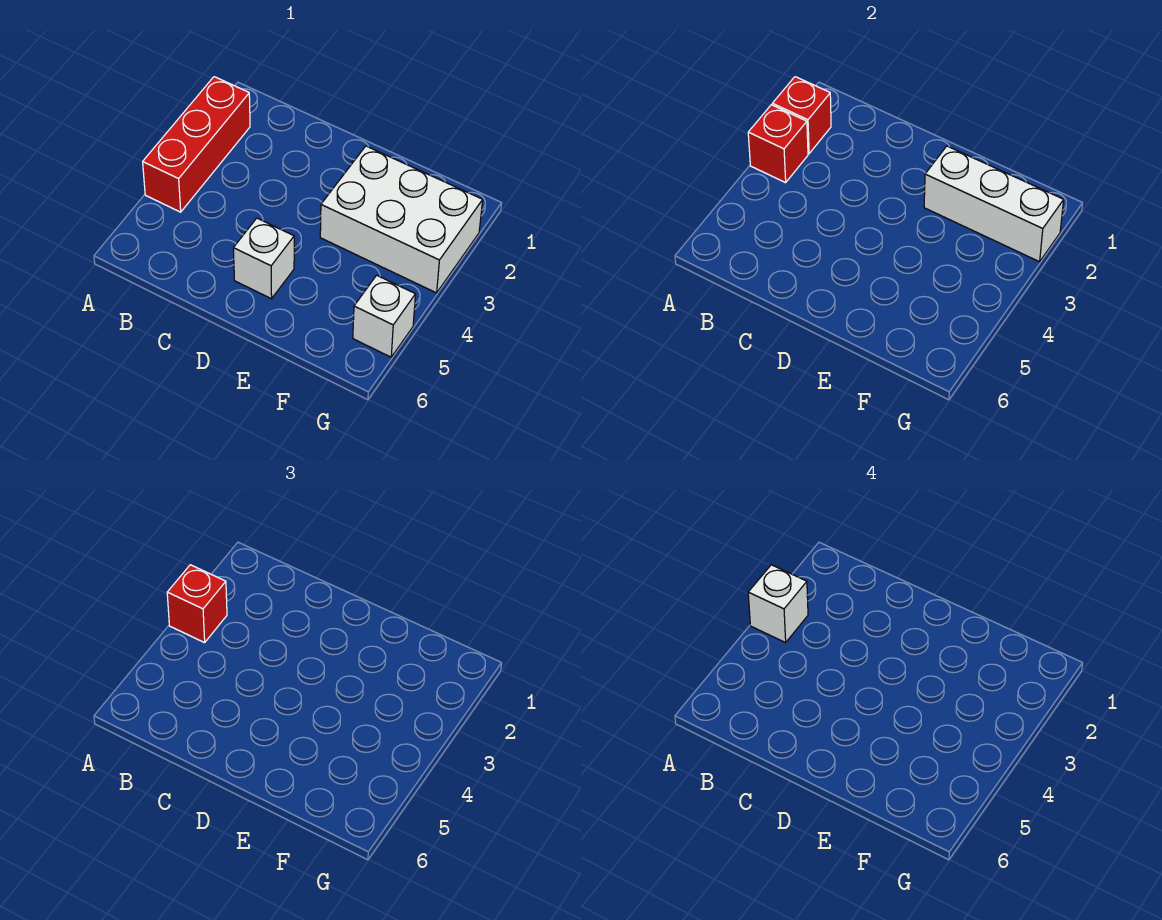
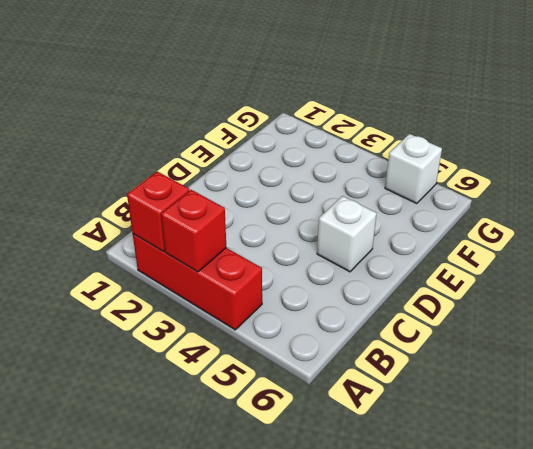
none -> white 2x3 brick [320,146,483,293]
none -> white 1x3 brick [924,146,1064,262]

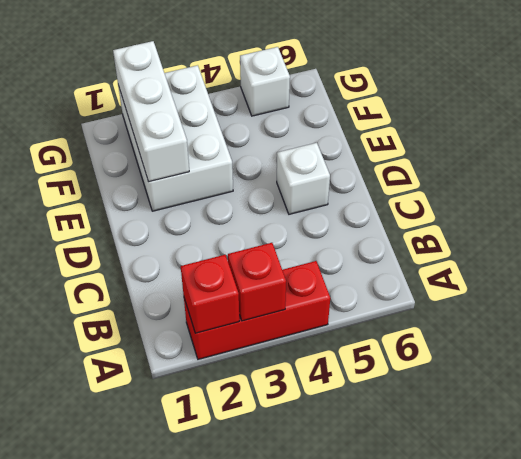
none -> red 1x1 brick [167,565,227,643]
none -> white 1x1 brick [748,565,808,643]

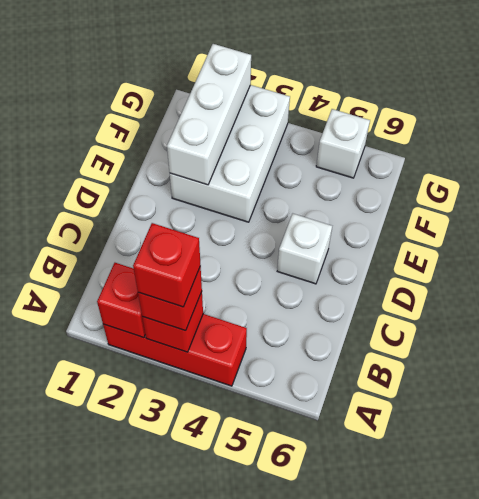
red 1x1 brick [133,223,200,307] -> white 1x1 brick [748,565,808,643]

